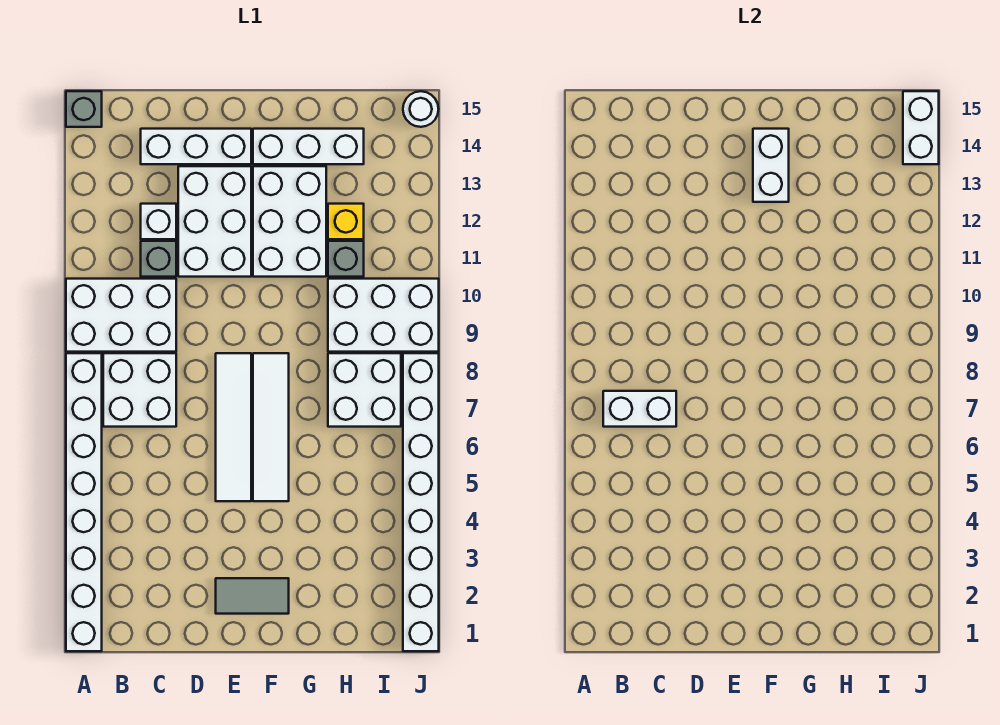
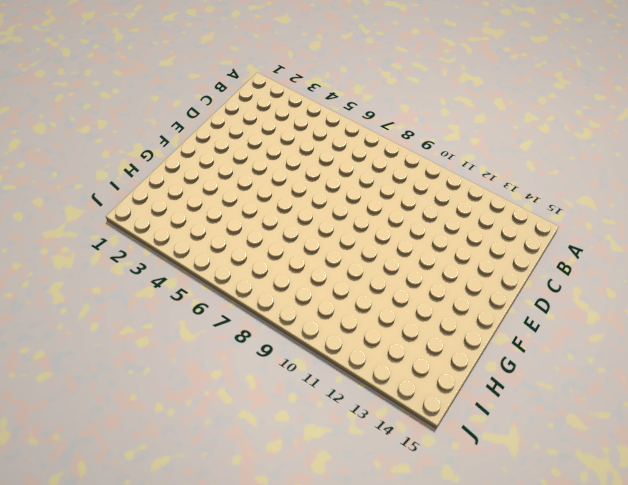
none -> white 1x8 brick [66,353,102,651]
none -> white 2x3 brick [66,279,176,352]
none -> grey 1x1 brick [66,91,102,127]

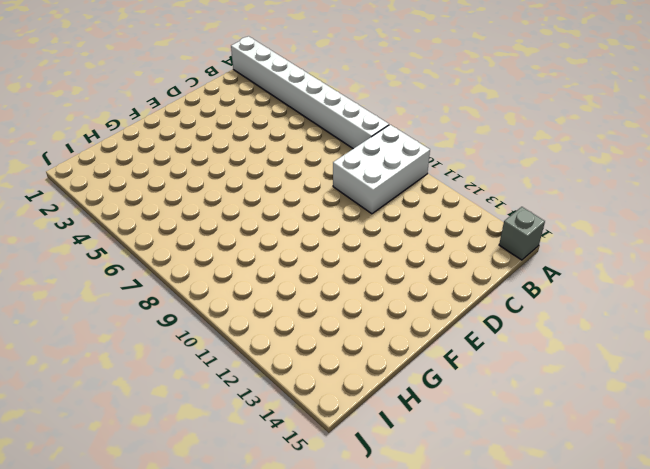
none -> white 2x2 brick [103,353,176,427]
none -> grey 1x1 brick [141,241,176,277]
none -> white 1x1 brick [141,204,176,239]

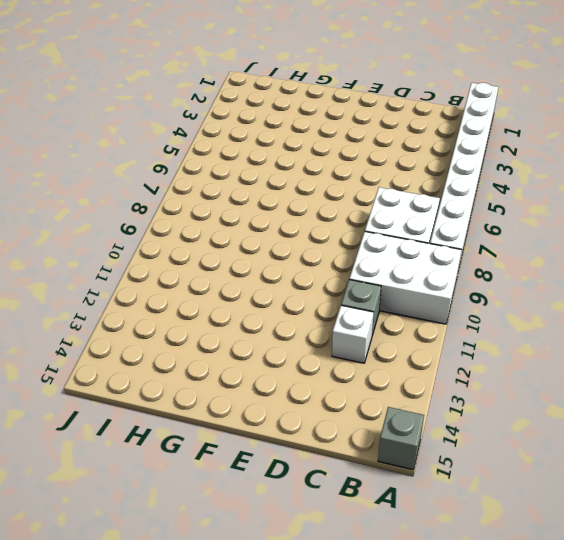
none -> white 1x3 brick [141,129,251,164]
none -> white 2x3 brick [178,166,251,277]
none -> grey 1x2 tile [216,578,289,614]

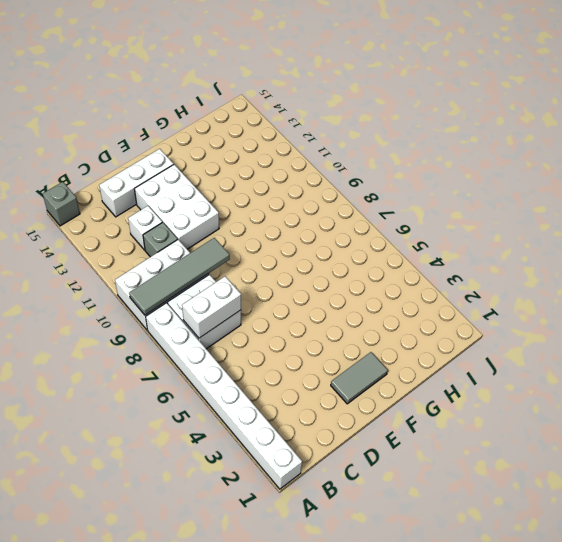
grey 1x4 tile [129,238,230,315] -> none
none -> white 1x4 tile [216,353,251,501]
none -> white 1x4 tile [253,353,289,501]
none -> white 2x3 brick [253,166,326,277]

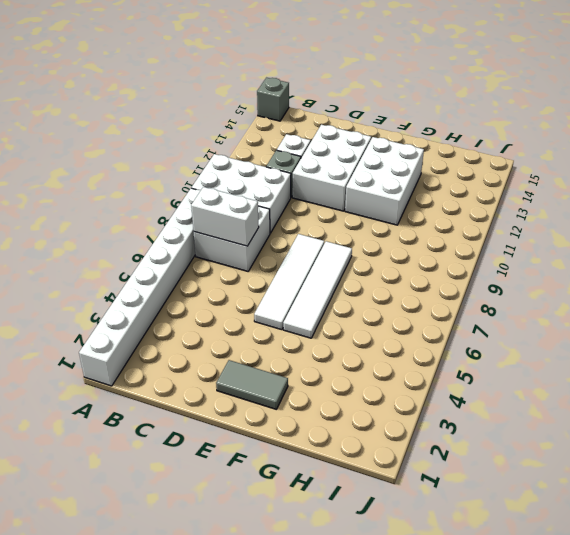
none -> white 1x3 brick [141,129,251,164]
none -> white 1x3 brick [253,129,364,164]
none -> white 2x2 brick [328,353,401,427]

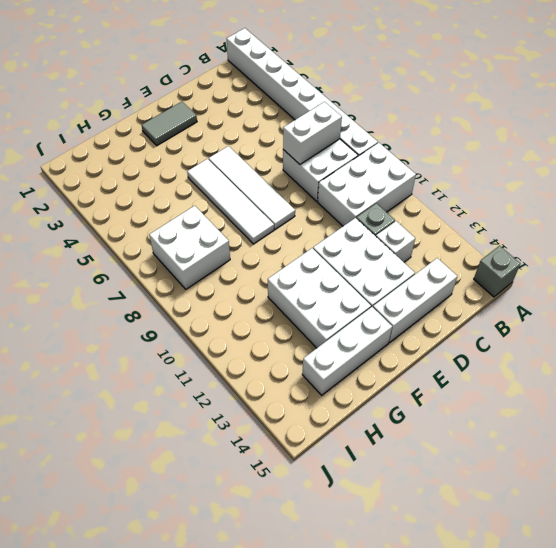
none -> white 2x3 brick [328,279,439,352]
none -> grey 1x1 brick [328,241,364,277]
none -> yellow 1x1 brick [328,204,364,239]

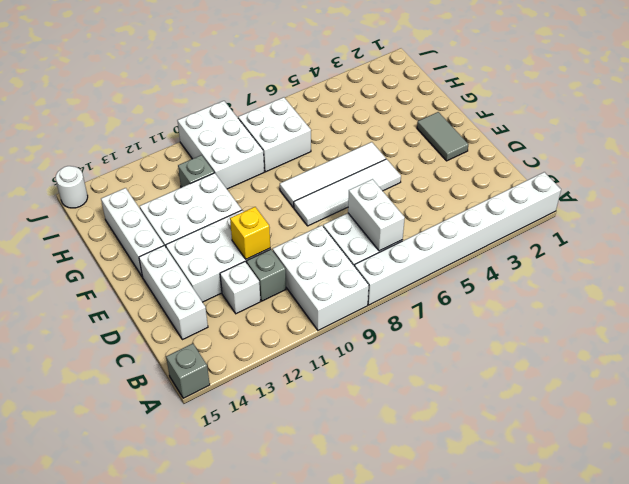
yellow 1x1 brick [230,207,270,259] -> yellow 1x1 brick moved to [328,204,364,239]
none -> white 1x8 brick [403,353,439,651]
none -> white 1x2 brick [753,129,789,202]
none -> white 1x2 brick [903,91,939,164]

